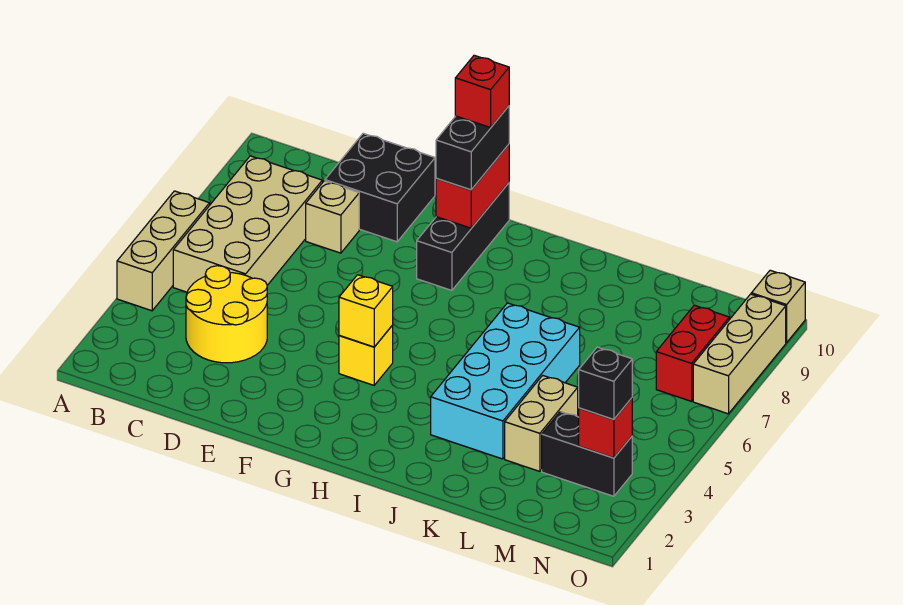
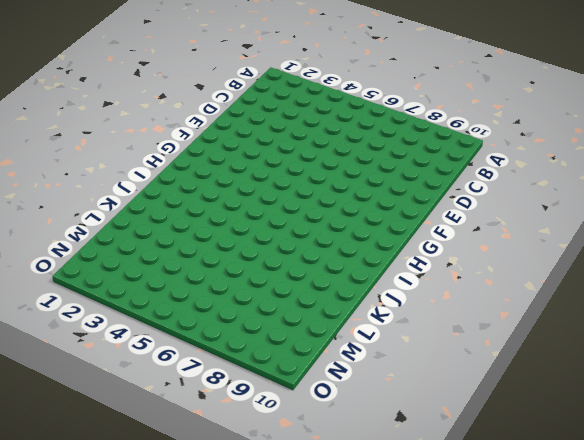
none -> tan 1x3 brick [117,191,210,311]
none -> tan 2x4 brick [173,156,322,292]
none -> yellow 2x2 round brick [186,266,267,363]

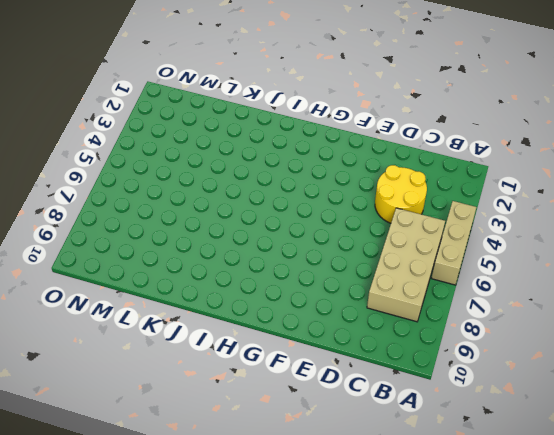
none -> tan 1x1 brick [306,181,359,253]
none -> black 2x2 brick [325,133,435,242]
none -> yellow 1x1 brick [339,325,393,385]

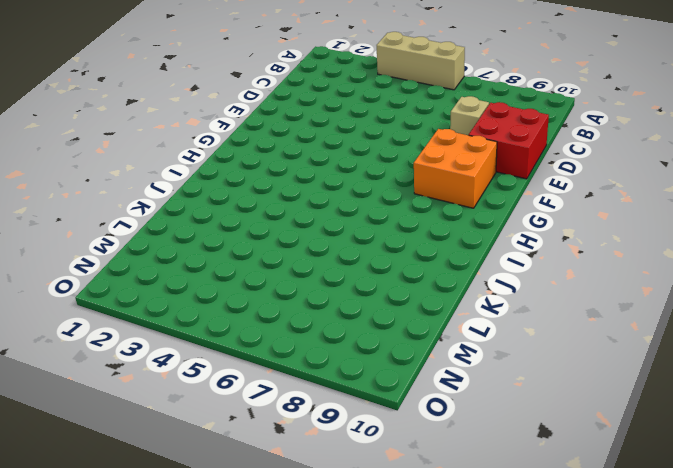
red 2x2 brick [469,102,549,179] -> black 2x2 brick [325,133,435,242]
orange 2x2 brick [414,129,497,208] -> black 1x3 brick [417,183,509,291]
none -> tan 2x4 brick [173,156,322,292]
none -> yellow 2x2 round brick [186,266,267,363]
none -> yellow 1x1 brick [339,325,393,385]

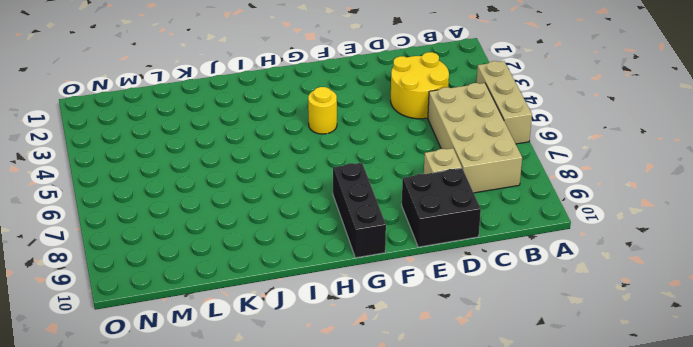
yellow 1x1 round brick [308,87,337,134] -> yellow 1x1 brick [339,325,393,385]
none -> cyan 2x4 brick [431,303,580,459]
none -> tan 1x2 brick [505,375,578,471]
none -> black 1x2 brick [542,412,632,496]

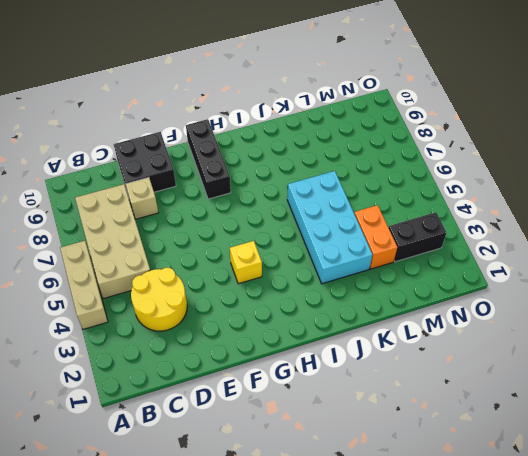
orange 1x2 brick [354,205,397,269] -> tan 1x2 brick [505,375,578,471]
none -> red 1x2 brick [656,305,729,401]
none -> tan 1x3 brick [693,294,786,414]
none -> tan 1x1 brick [751,270,805,343]

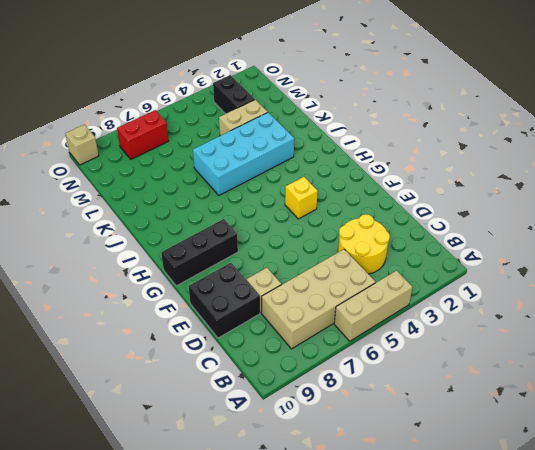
none -> tan 1x3 brick [693,294,786,414]
none -> yellow 1x1 brick [339,275,393,347]
none -> red 1x2 brick [436,145,509,228]

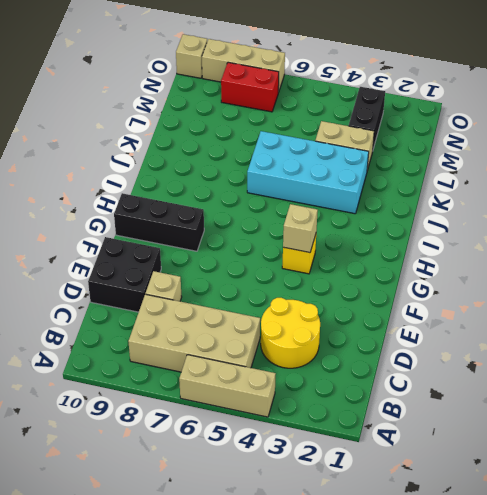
tan 1x1 brick [283,204,318,253] -> yellow 1x1 brick [339,275,393,347]
none -> red 1x2 brick [436,145,509,228]
none -> red 1x1 brick [579,398,632,458]
none -> black 1x2 brick [436,106,509,190]

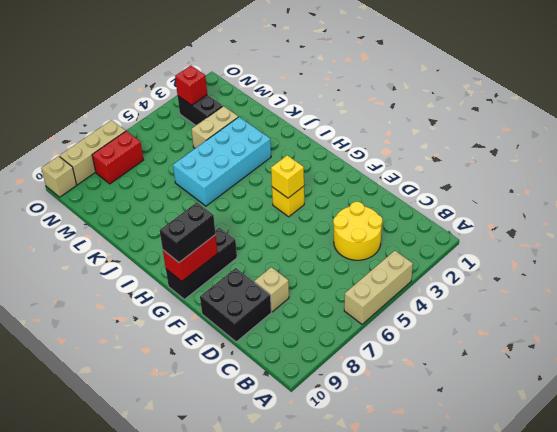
none -> tan 2x4 brick [173,156,322,292]
none -> black 1x1 brick [579,347,632,420]
none -> red 1x1 brick [455,55,509,128]

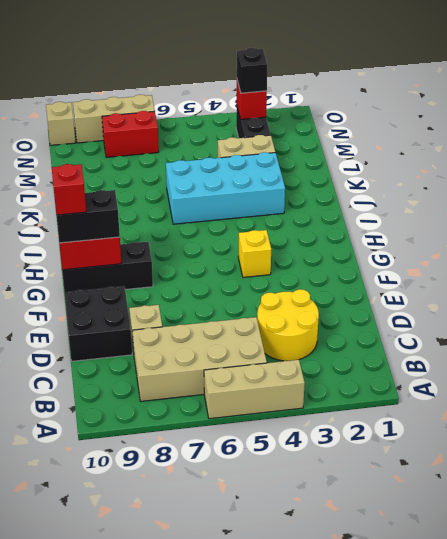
none -> yellow 1x1 brick [339,275,393,347]

